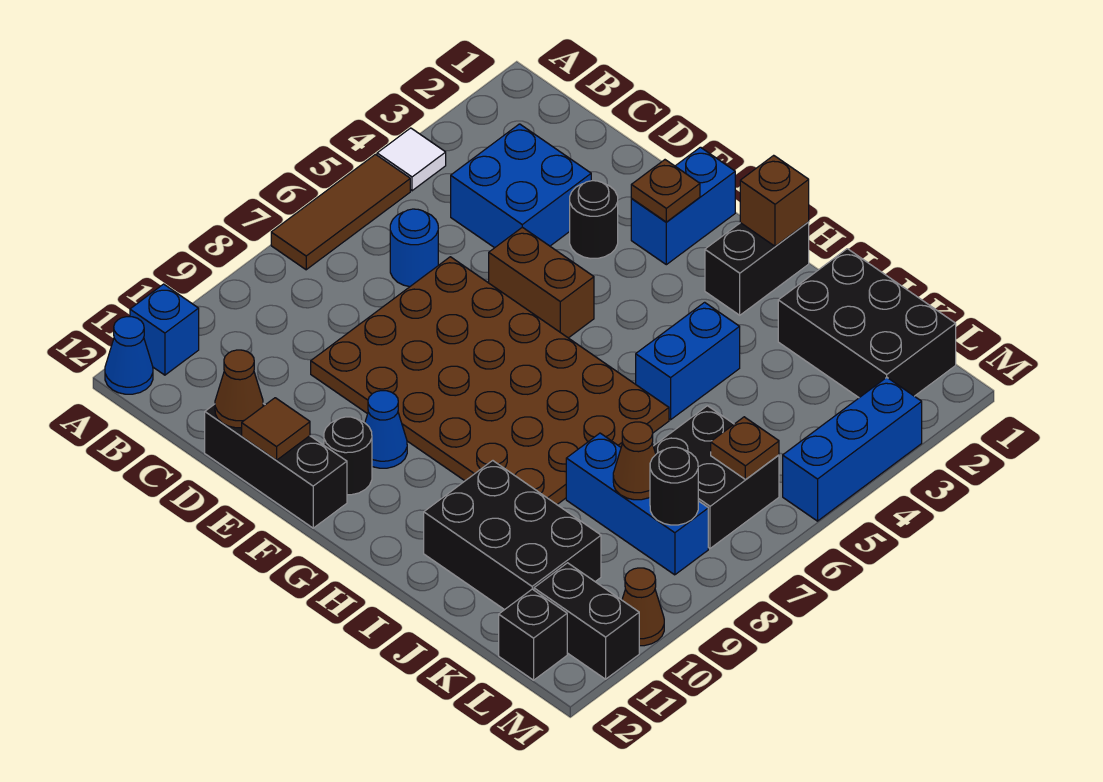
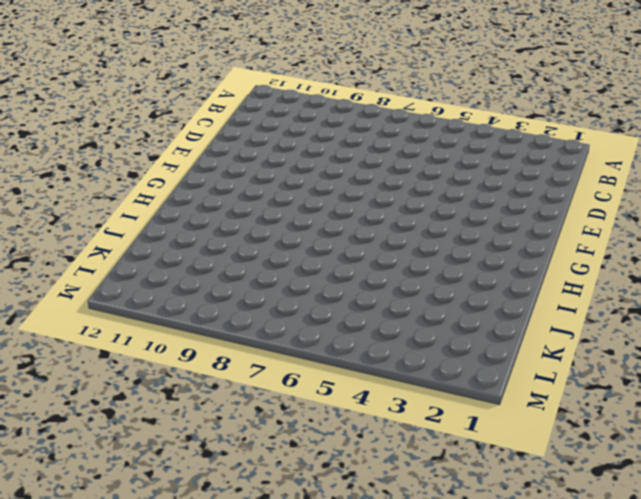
none -> white 1x1 tile [377,128,446,191]
none -> brown 1x3 tile [271,154,410,270]
none -> blue 1x1 brick [130,284,199,375]
none -> blue 1x1 cone [105,317,153,394]

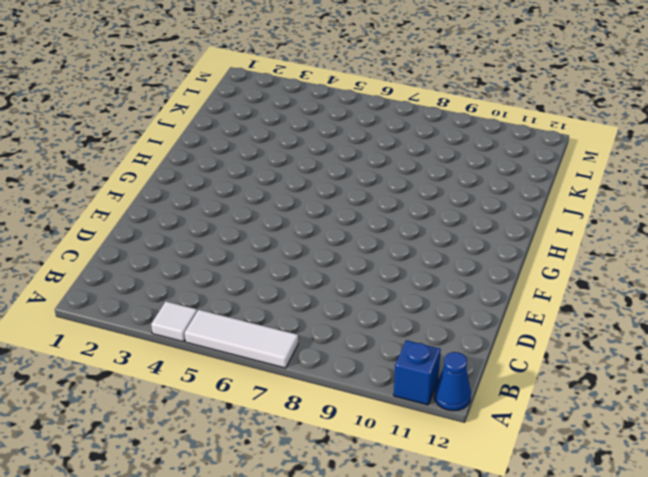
white 1x3 tile [185,310,298,368] -> brown 1x3 tile [271,154,410,270]
none -> blue 2x2 brick [451,124,591,248]
none -> blue 1x1 round brick [390,209,438,287]
none -> brown 4x6 plate [311,257,669,504]
none -> black 1x3 brick [205,404,347,528]

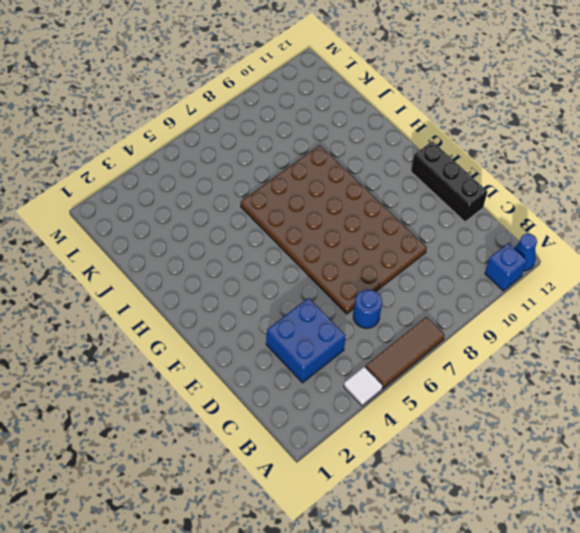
none -> black 1x1 round brick [570,181,618,259]
none -> brown 1x2 brick [489,227,594,338]
none -> blue 1x2 brick [631,147,735,265]
none -> blue 1x1 cone [365,391,407,468]

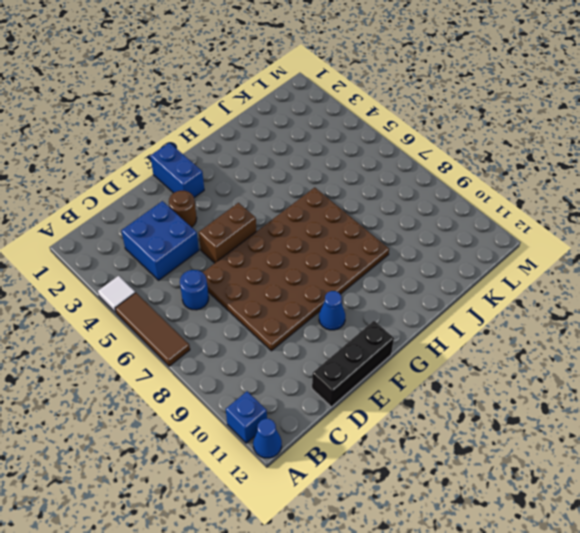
brown 1x1 round brick [169,191,197,227] -> black 1x1 round brick [570,181,618,259]
none -> black 1x1 round brick [324,417,372,495]
none -> black 1x2 brick [705,222,809,315]
none -> blue 1x2 brick [636,302,740,420]
none -> black 2x3 brick [424,461,601,610]

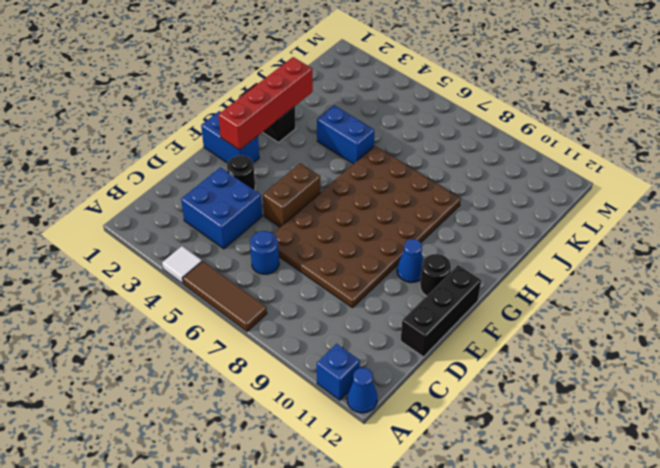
red 1x4 brick [218,57,313,150] -> brown 1x1 plate [631,160,700,222]
none -> black 2x3 brick [424,461,601,610]
none -> black 2x3 brick [778,249,956,398]
none -> blue 1x3 brick [566,433,708,575]
none -> black 2x2 brick [653,406,779,548]

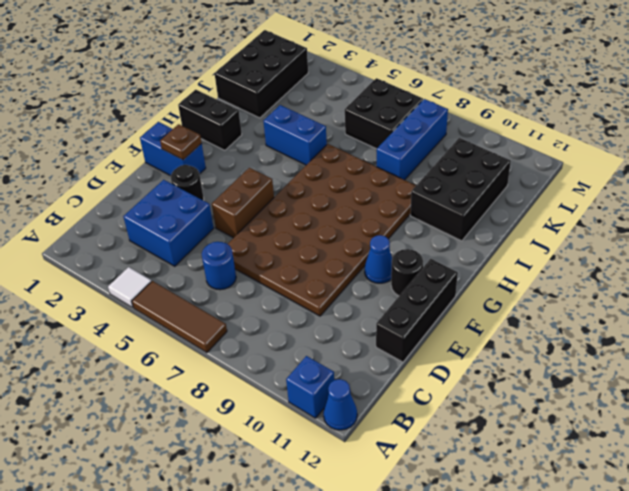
none -> black 1x2 brick [534,563,639,679]
none -> black 1x1 brick [499,589,567,680]
none -> blue 1x3 brick [783,377,922,521]
none -> brown 1x1 cone [622,568,664,646]

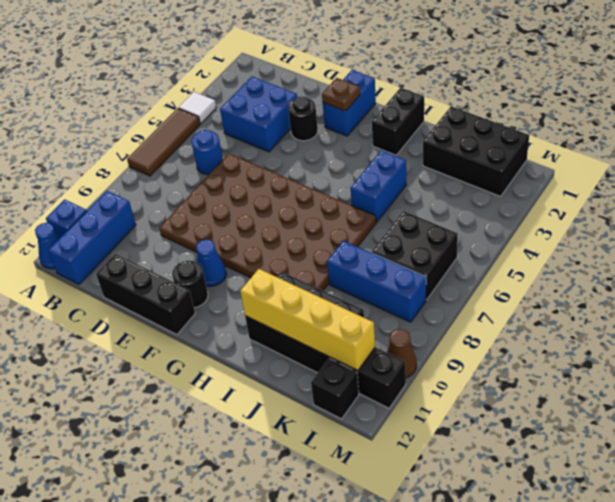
blue 1x3 brick [48,191,136,284] -> blue 1x3 brick moved to [783,377,922,521]
yellow 1x4 brick [240,269,375,371] -> none
none -> brown 1x2 brick [489,227,594,338]
none -> brown 1x1 cone [215,350,263,428]
none -> brown 1x1 tile [242,398,310,460]
none -> brown 1x1 brick [740,155,809,246]

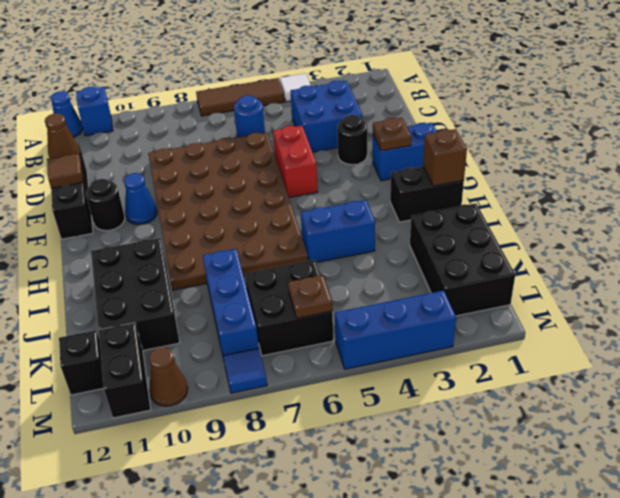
red 1x2 brick [273,126,318,197] -> brown 1x2 brick [489,227,594,338]
blue 1x1 tile [223,348,267,393] -> none
none -> brown 1x1 cone [613,422,656,500]
none -> black 1x1 round brick [650,447,698,525]

